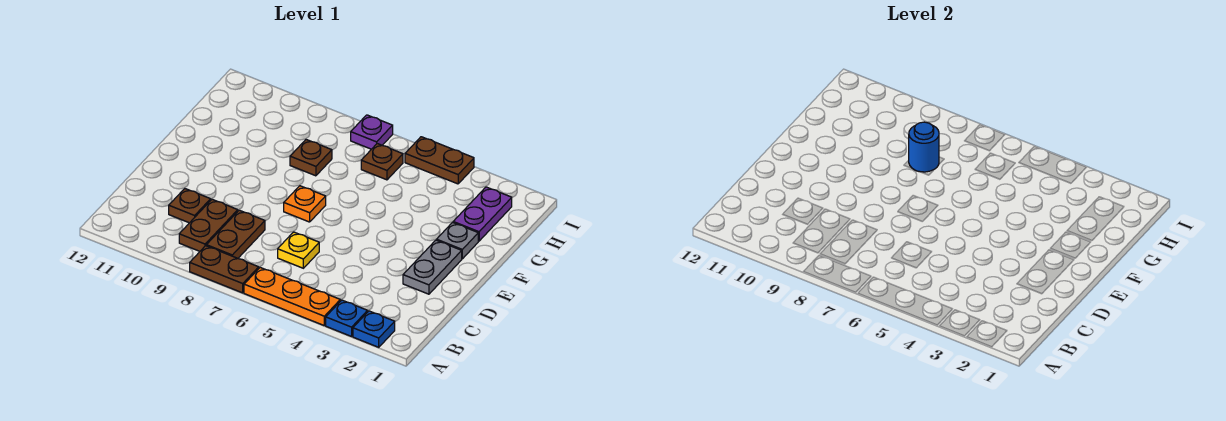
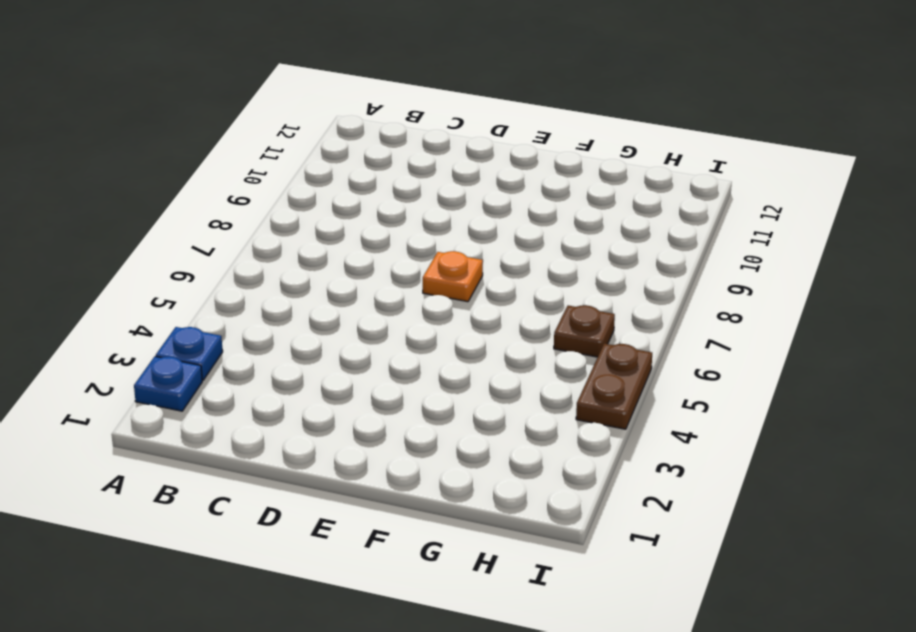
none -> orange 1x3 plate [244,268,340,325]
none -> brown 1x2 plate [190,246,259,293]
none -> brown 1x2 plate [206,210,265,258]

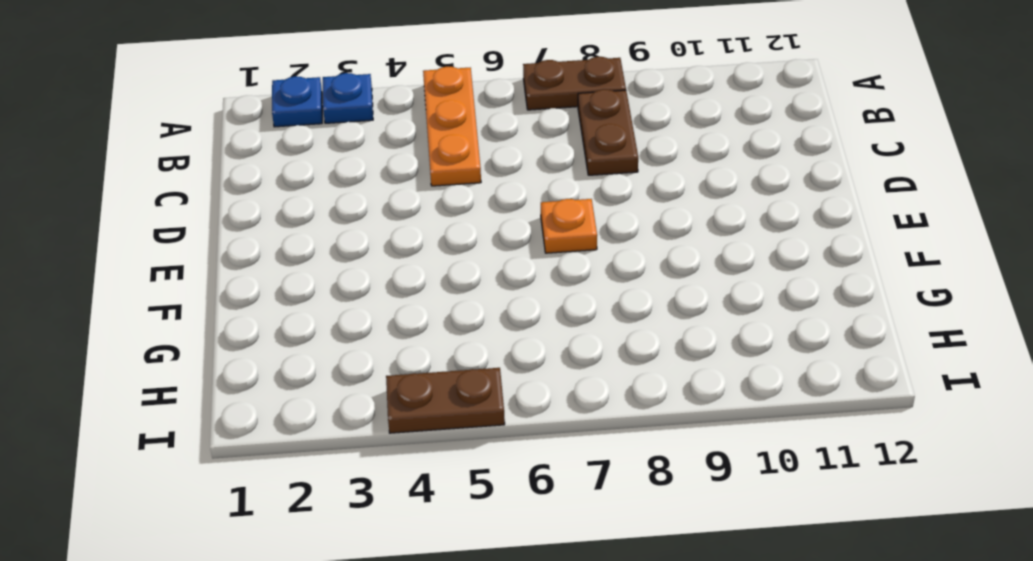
orange 1x3 plate [423,67,481,186] -> orange 1x3 plate turned to [244,268,340,325]
none -> brown 1x2 plate [179,199,238,251]
none -> yellow 1x1 plate [278,232,319,268]
none -> brown 1x1 plate [169,189,211,223]

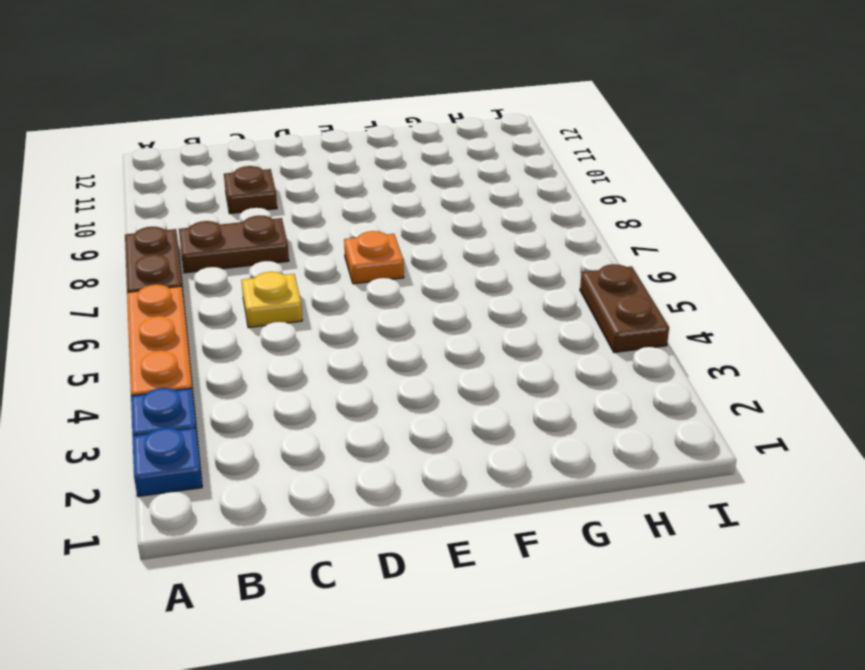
none -> brown 1x2 plate [179,199,238,251]
none -> grey 1x2 plate [403,240,462,294]
none -> grey 1x1 plate [437,222,478,259]

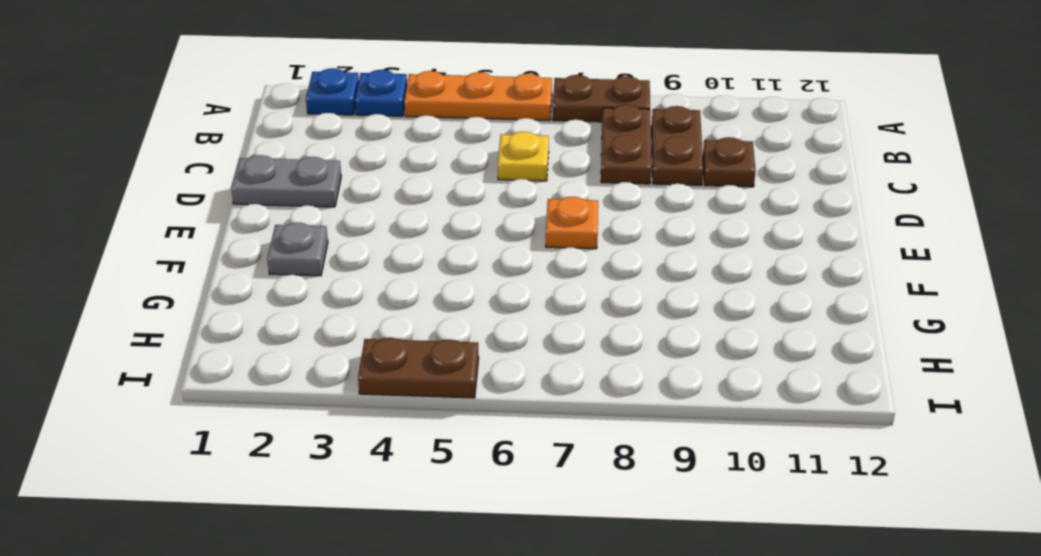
grey 1x2 plate [231,155,341,207] -> grey 1x2 plate turned to [403,240,462,294]
none -> purple 1x2 plate [453,187,512,241]
none -> brown 1x1 plate [290,140,332,176]
none -> brown 1x1 plate [361,144,403,180]

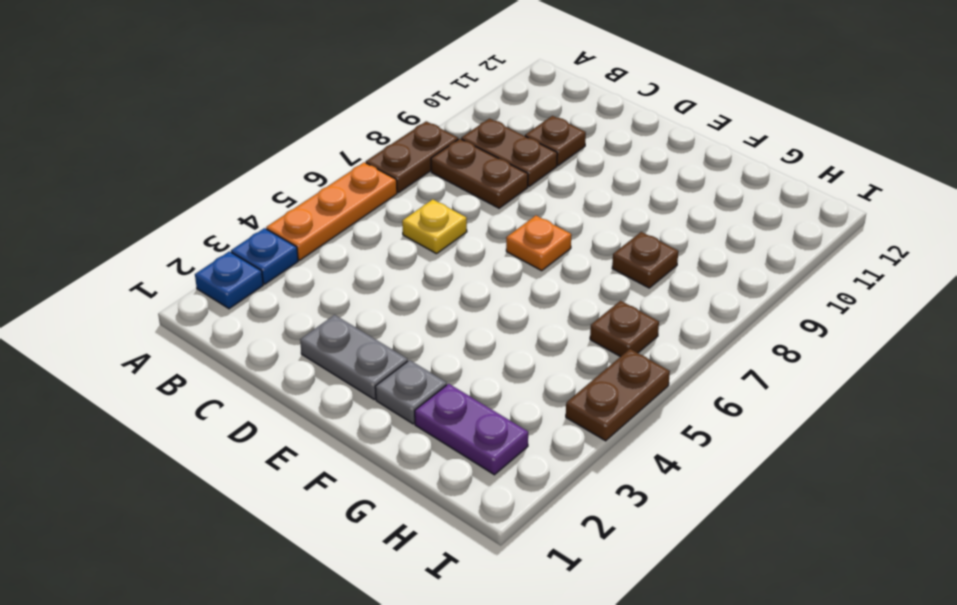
none -> purple 1x1 plate [351,115,393,149]
none -> blue 1x1 round brick [909,122,939,172]

